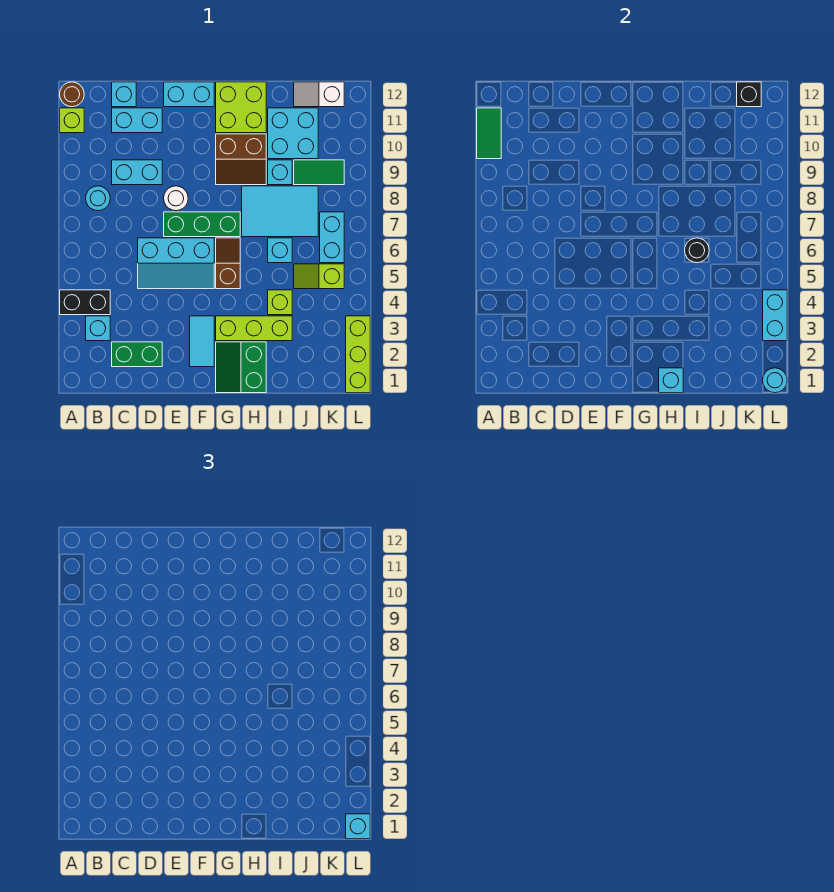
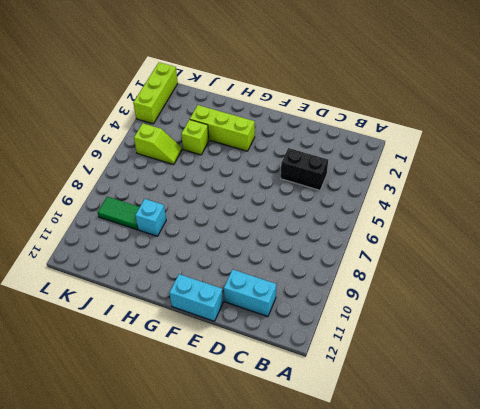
black 1x2 brick [281,148,328,190] -> black 1x2 brick moved to [60,290,110,315]
none -> lime 1x1 brick [60,108,84,133]
none -> brown 1x1 round brick [60,82,84,107]
none -> cyan 1x1 brick [86,316,110,341]
none -> cyan 1x1 round brick [86,186,110,211]

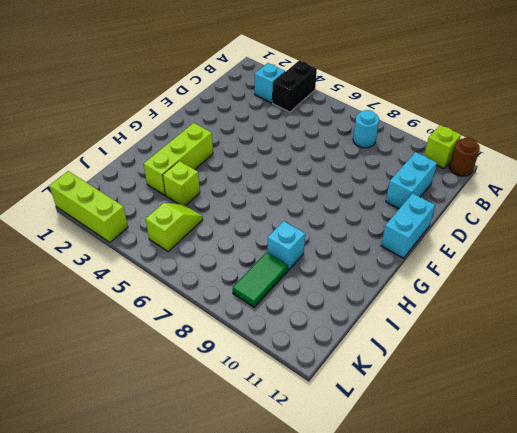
none -> green 1x2 brick [112,342,162,367]
none -> cyan 1x2 brick [112,160,162,185]
none -> cyan 1x1 brick [112,82,136,107]
none -> cyan 2x3 slope [138,238,214,289]

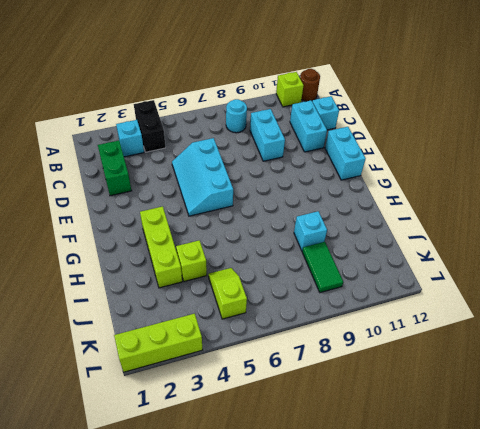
none -> green 1x3 brick [164,212,240,237]
none -> white 1x1 round brick [164,186,188,211]
none -> cyan 1x2 tile [190,316,214,367]
none -> green 2x2 slope [216,342,266,393]

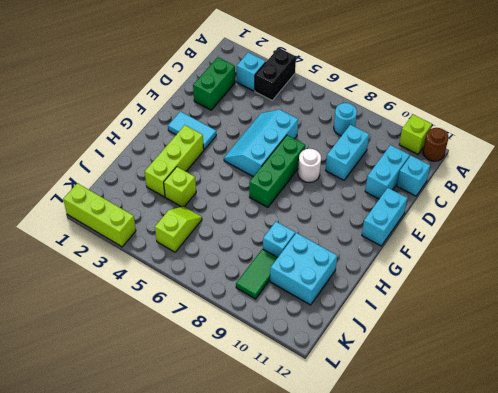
none -> green 2x2 slope [216,342,266,393]
none -> brown 1x2 slope [216,238,240,289]
none -> brown 2x2 slope [216,134,266,185]
none -> lime 2x2 brick [216,82,266,133]

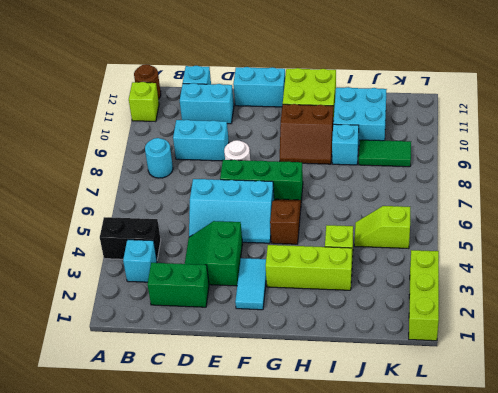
green 2x2 slope [185,221,242,286] -> green 2x2 slope moved to [216,342,266,393]
none -> cyan 2x3 tile [242,186,318,237]
none -> cyan 1x1 brick [268,238,292,263]
none -> white 1x2 slope [294,82,344,107]
none -> cyan 1x2 brick [320,212,344,263]

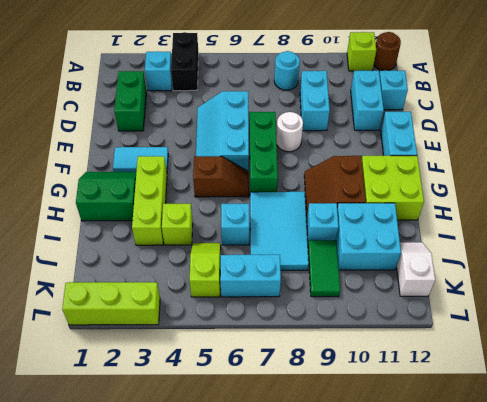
none -> green 1x2 tile [477,108,501,159]
none -> cyan 1x1 brick [659,368,683,393]
none -> black 1x1 round brick [685,238,709,263]
none -> black 1x1 brick [737,82,761,107]

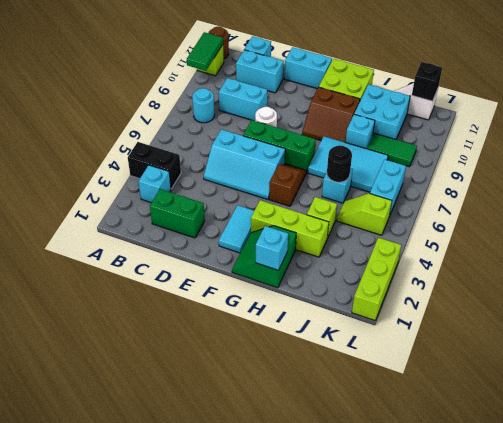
none -> cyan 1x1 round brick [763,368,787,393]
none -> cyan 1x2 brick [763,290,787,341]
none -> cyan 1x1 brick [346,814,370,839]

